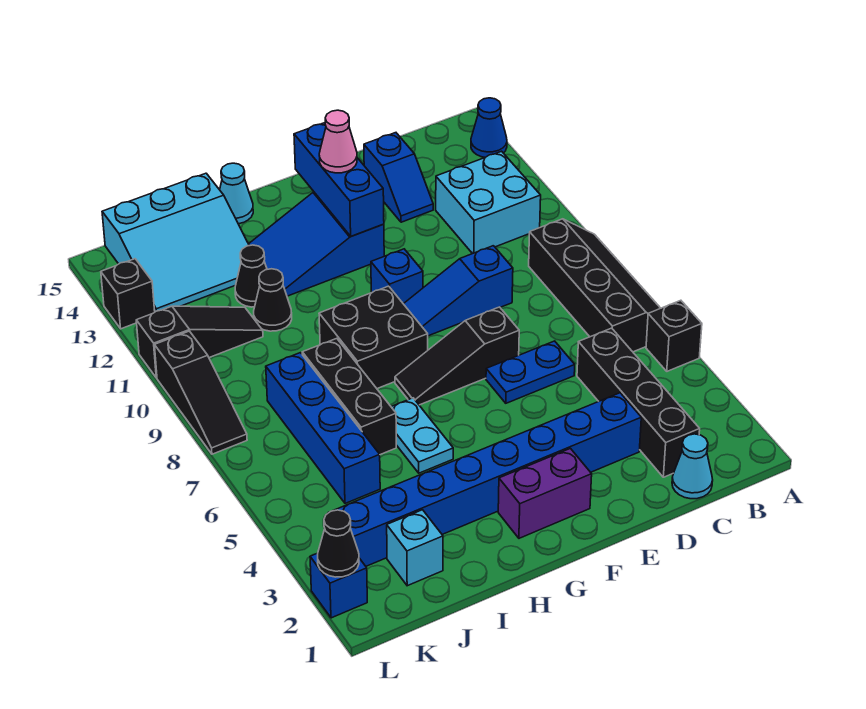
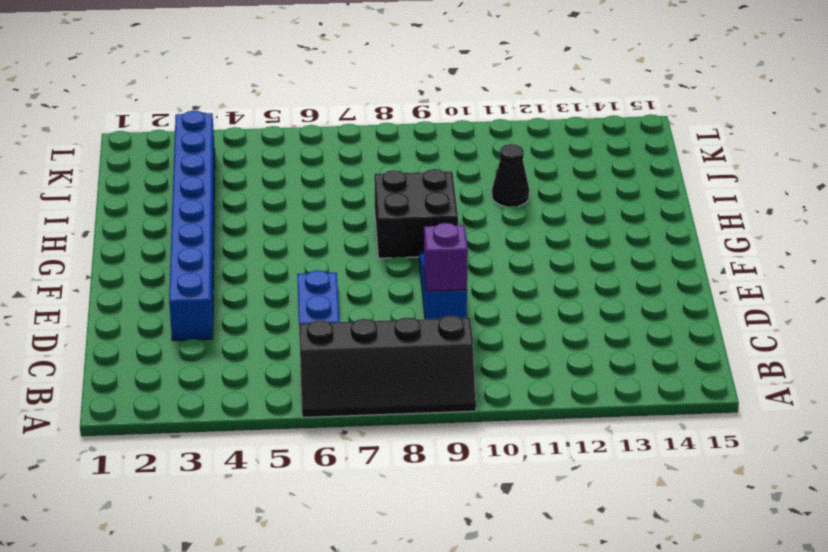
purple 1x1 brick [424,223,468,291] -> none
none -> black 1x1 brick [646,300,702,371]
none -> blue 1x1 cone [471,98,507,157]
none -> cyan 2x2 brick [436,151,541,254]
none -> cyan 1x1 cone [672,434,713,499]

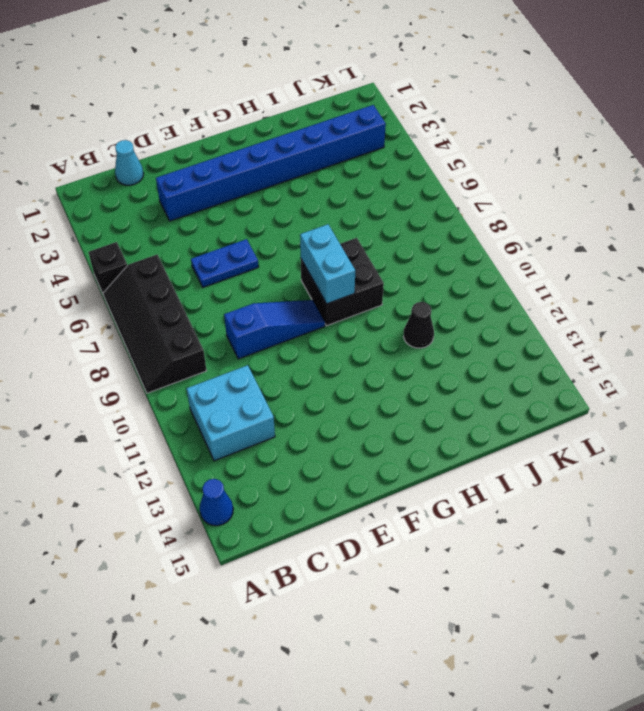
cyan 1x2 brick [300,224,355,304] -> none
none -> black 1x4 brick [577,328,700,477]
none -> blue 1x2 slope [364,133,433,222]
none -> black 1x3 slope [395,307,519,405]
none -> purple 1x2 brick [498,448,592,538]

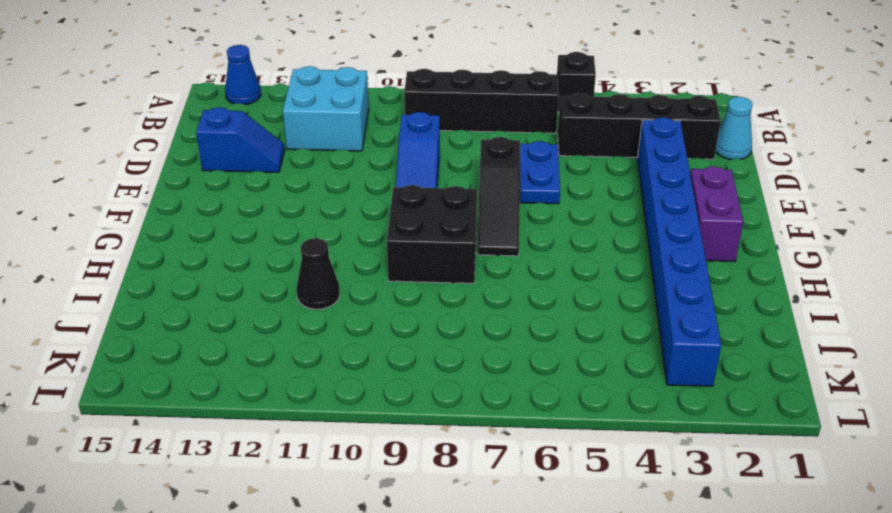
none -> blue 1x1 brick [371,249,423,304]
none -> blue 2x3 slope [249,192,384,296]
none -> cyan 1x2 plate [391,398,453,473]
none -> cyan 1x1 cone [220,163,253,224]

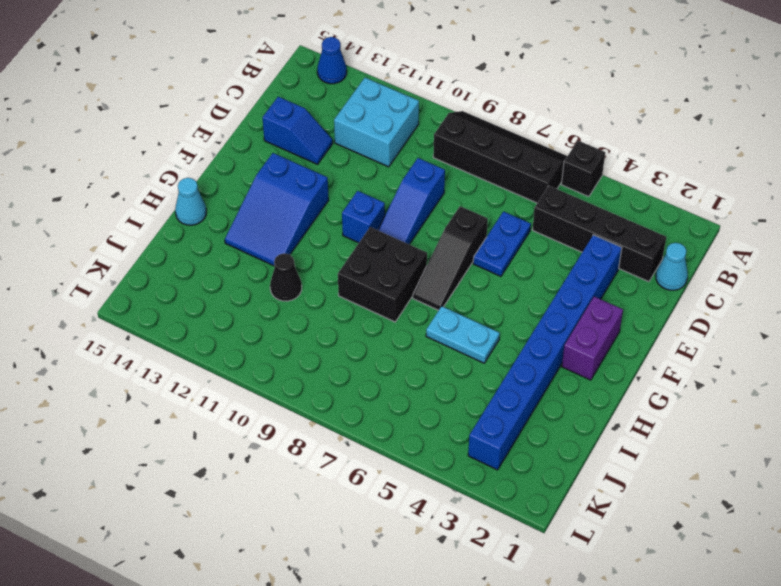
none -> black 1x3 brick [302,338,396,455]
none -> black 1x1 cone [235,245,267,307]
none -> cyan 3x3 slope [102,173,249,312]
none -> cyan 1x1 brick [387,510,443,586]

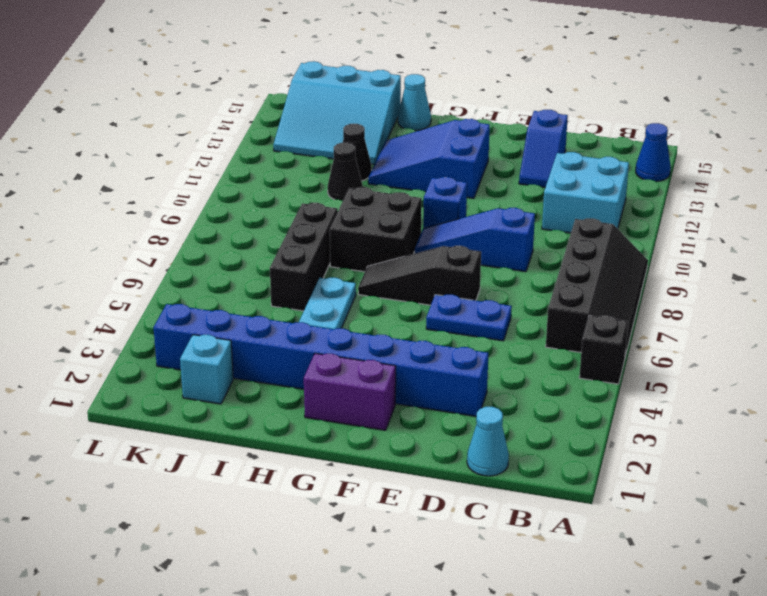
none -> black 1x4 brick [577,328,700,477]
none -> blue 1x4 brick [266,353,380,503]
none -> black 1x3 slope [136,306,263,378]
none -> blue 1x1 brick [310,553,367,618]

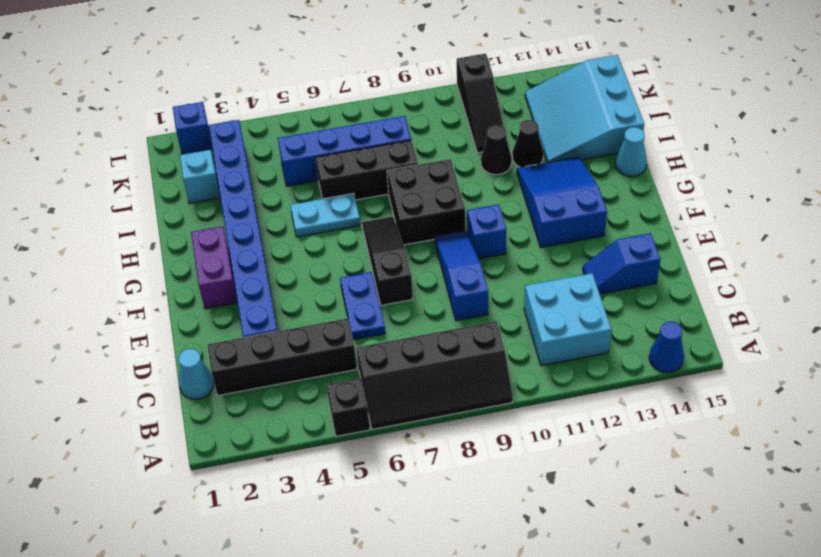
none -> black 1x3 slope [155,331,247,454]
none -> black 1x1 brick [101,259,155,329]
none -> blue 1x3 brick [294,123,384,236]
none -> black 1x1 cone [318,510,359,577]

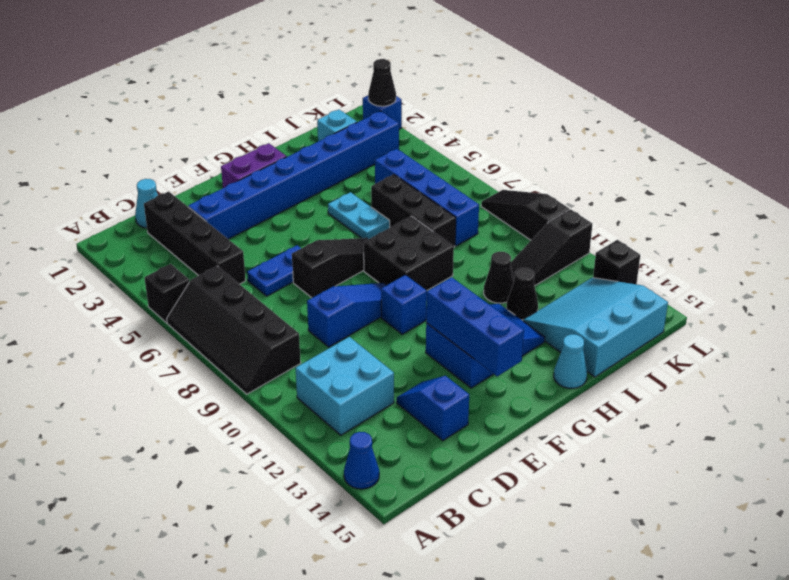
none -> pink 1x1 cone [319,110,357,173]

